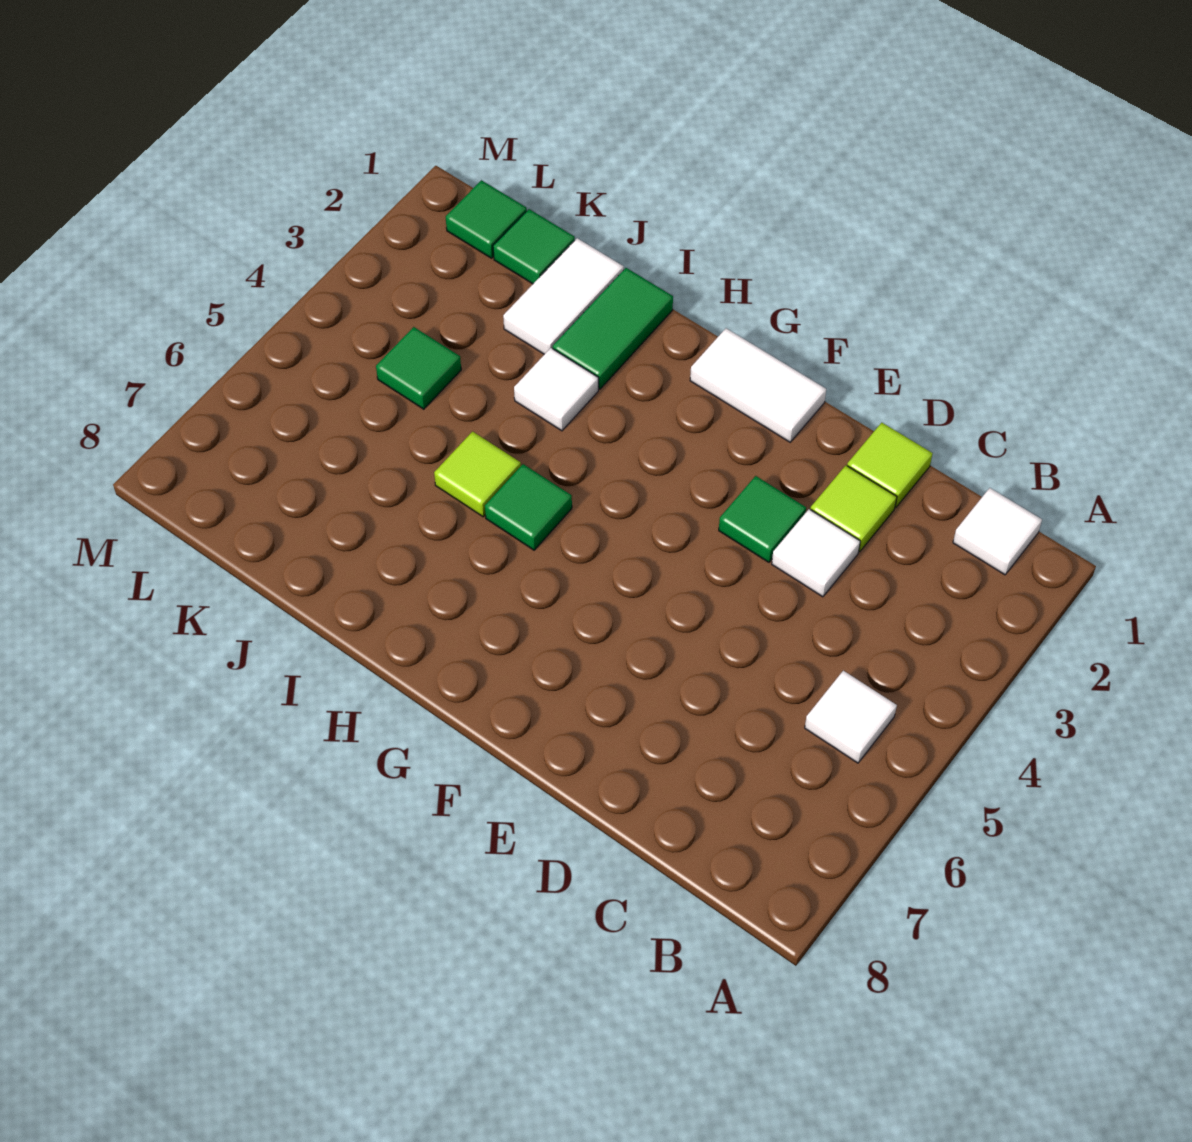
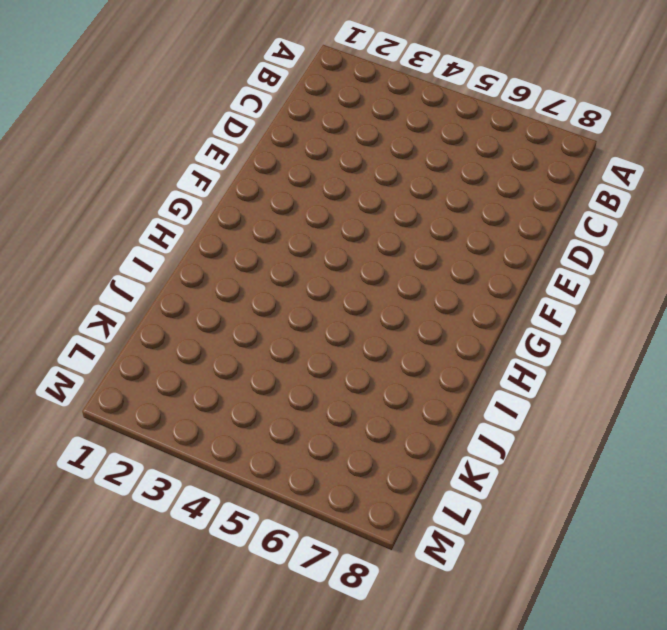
none -> white 1x1 tile [953,488,1042,575]
none -> white 1x1 tile [805,671,897,763]
none -> lime 1x1 tile [847,423,933,507]

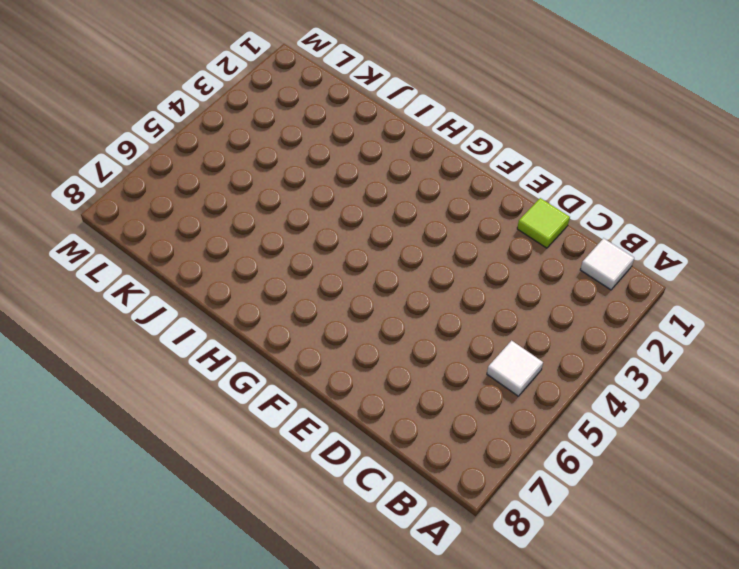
none -> lime 1x1 tile [810,465,897,552]
none -> white 1x1 tile [772,509,860,597]
none -> green 1x1 tile [719,476,806,562]

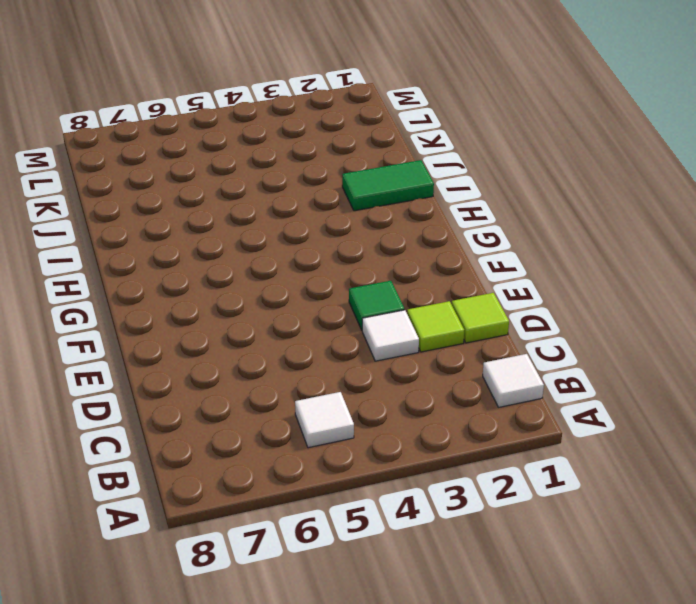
none -> white 1x2 tile [690,328,826,442]
none -> green 1x1 tile [485,464,572,550]
none -> white 1x1 tile [514,348,598,431]

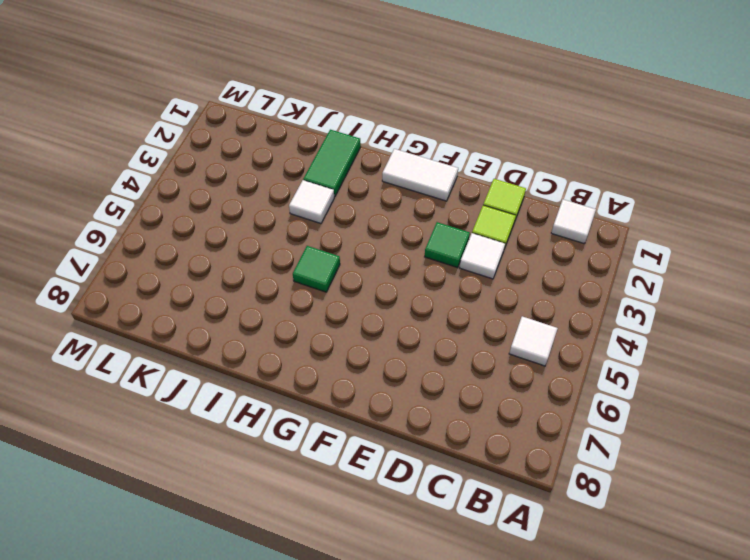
none -> lime 1x1 tile [434,432,521,517]
none -> white 1x2 tile [503,238,624,354]
none -> green 1x1 tile [493,209,575,284]

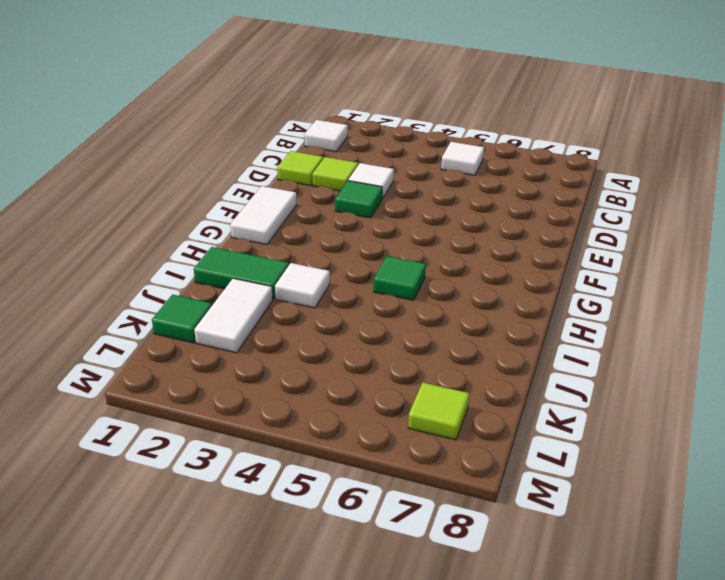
white 1x2 tile [194,278,273,353] -> white 1x2 tile turned to [503,238,624,354]
lime 1x1 tile [408,383,469,440] -> lime 1x1 tile moved to [434,432,521,517]
none -> green 1x1 tile [376,327,461,409]
none -> green 1x1 tile [446,180,527,258]

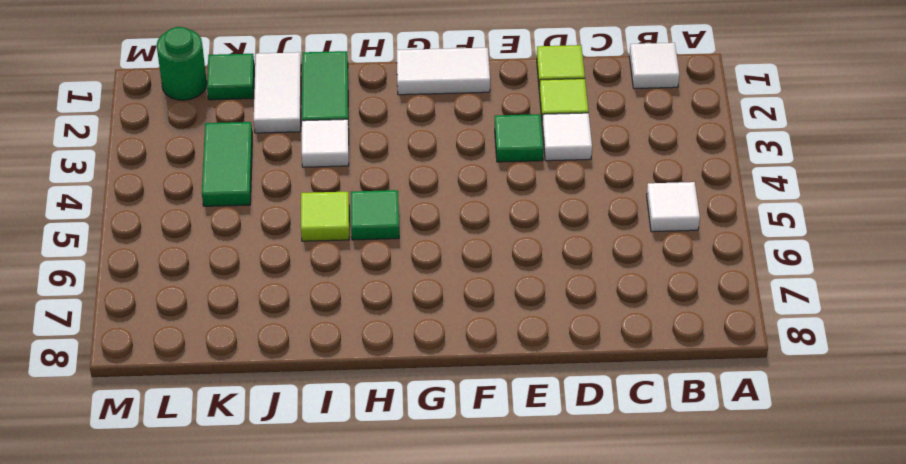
green 1x2 tile [202,122,252,206] -> green 1x1 tile [376,327,461,409]
green 1x1 round brick [157,27,207,100] -> green 1x1 tile [446,180,527,258]

